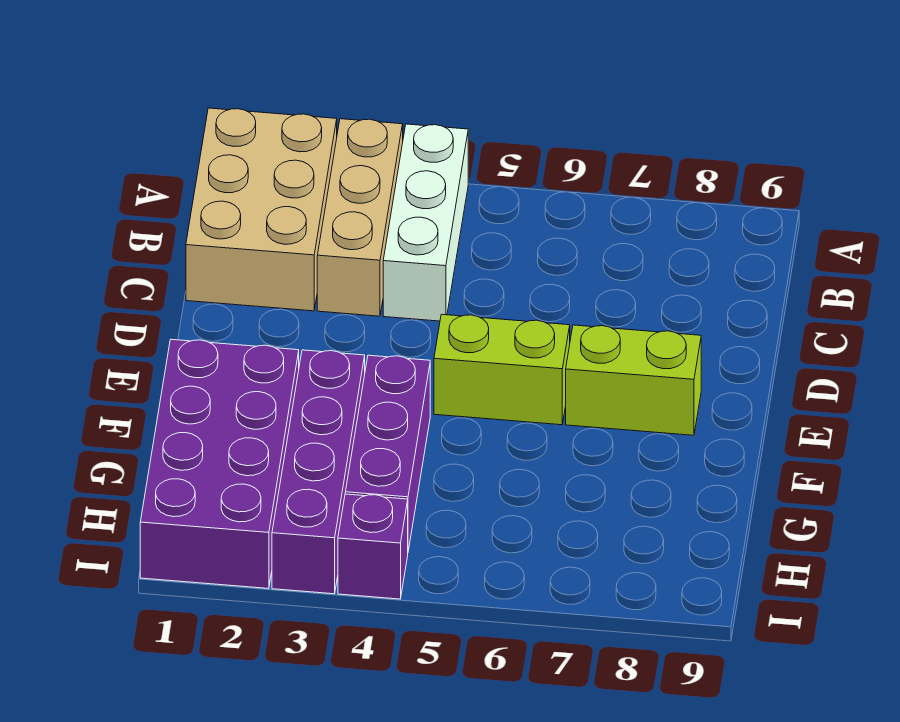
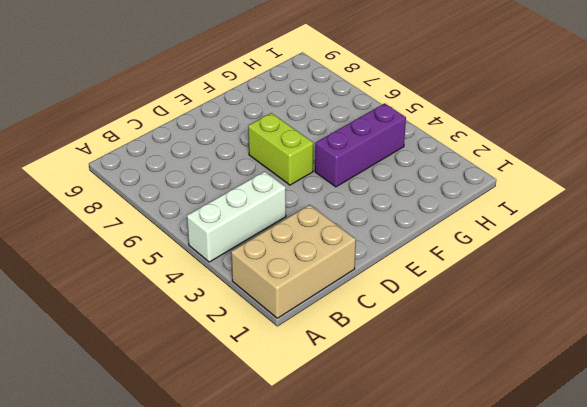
none -> tan 1x3 brick [317,119,403,316]
none -> lime 1x2 brick [566,325,701,435]

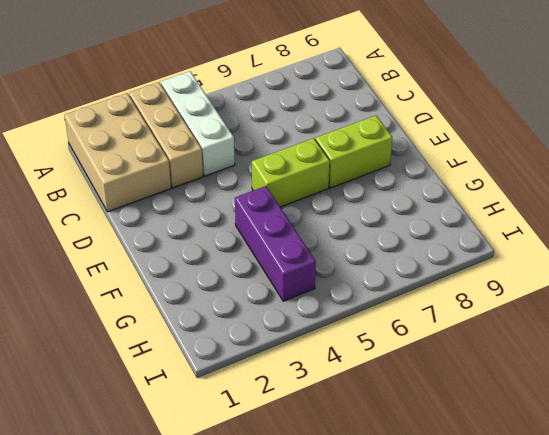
none -> purple 2x4 brick [140,339,299,589]
none -> purple 1x4 brick [272,350,365,594]

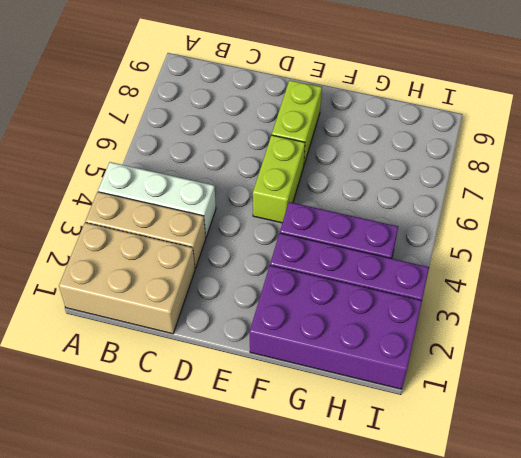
none -> purple 1x1 brick [338,494,408,599]

